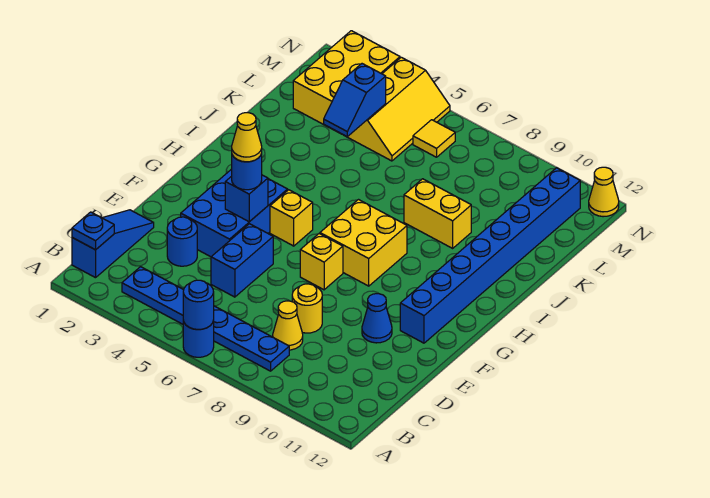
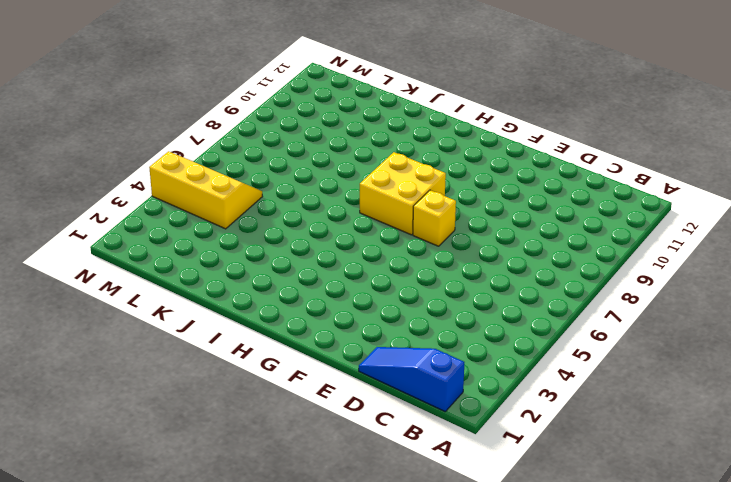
none -> blue 1x1 round brick [183,320,214,357]
none -> blue 1x6 plate [122,267,289,371]
none -> yellow 1x1 cone [273,301,303,350]

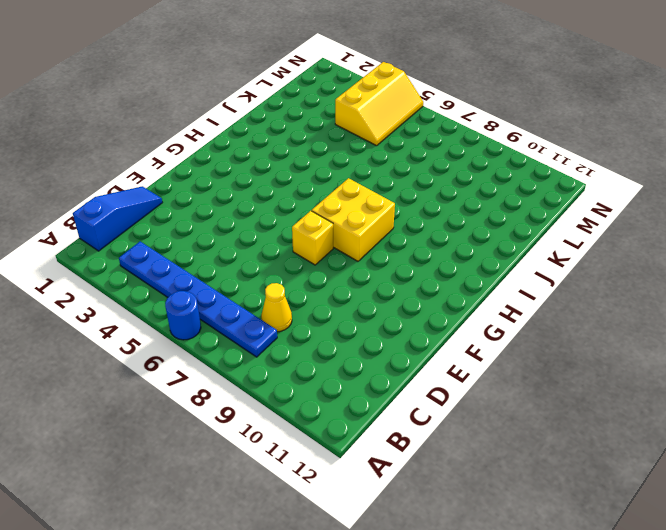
none -> blue 1x1 round brick [167,217,197,266]
none -> blue 1x2 brick [211,224,273,297]
none -> yellow 1x1 round brick [292,284,322,333]

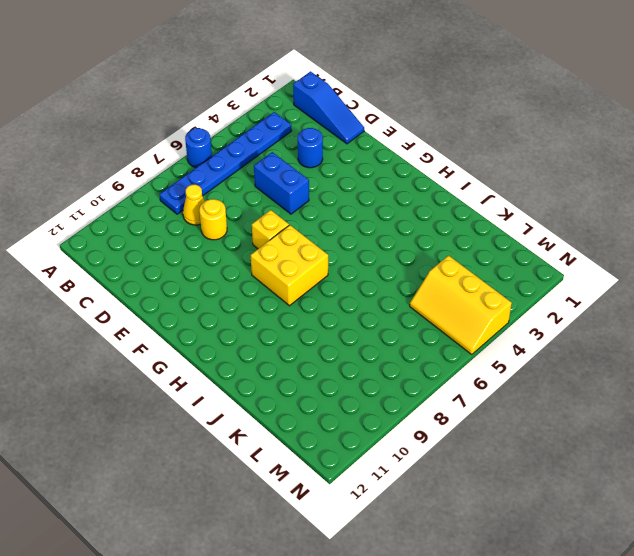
none -> blue 2x3 brick [181,169,288,257]
none -> blue 1x1 cone [362,294,392,343]
none -> blue 1x8 brick [400,168,580,343]

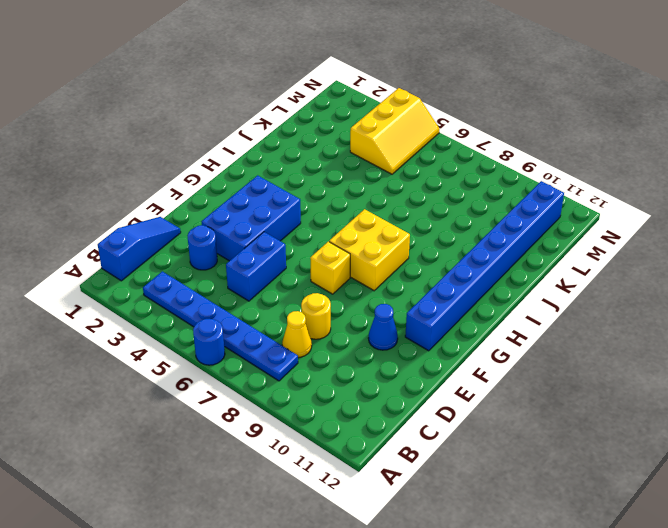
none -> yellow 1x1 brick [270,190,313,246]
none -> yellow 1x2 brick [404,179,471,248]
none -> yellow 2x3 brick [293,31,400,133]

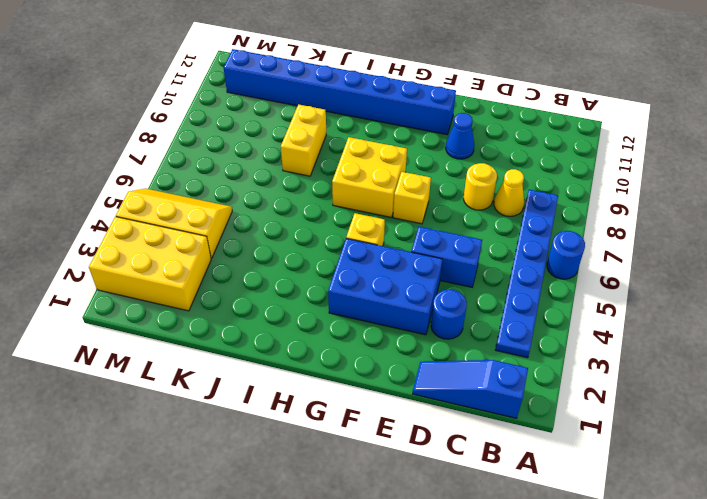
none -> yellow 1x1 tile [413,120,455,157]
none -> yellow 1x1 cone [589,167,619,217]
none -> blue 1x1 round brick [183,280,214,330]

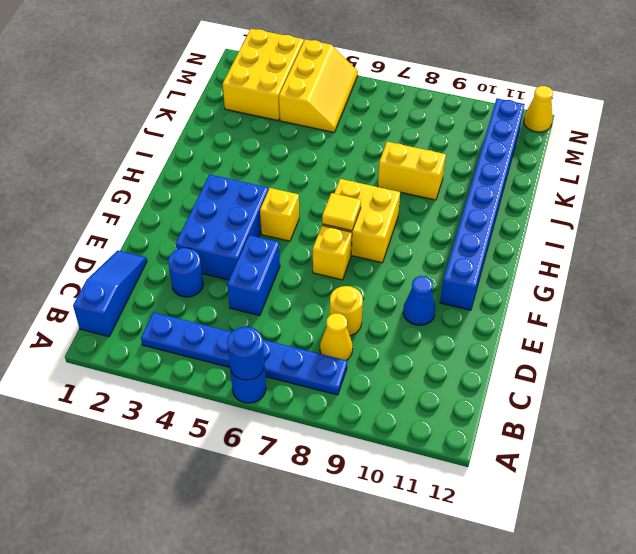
yellow 1x1 tile [322,193,361,231] -> yellow 1x1 tile moved to [413,120,455,157]
none -> blue 1x1 plate [72,212,114,250]
none -> blue 1x1 brick [225,175,268,222]
none -> blue 1x2 slope [324,64,386,136]

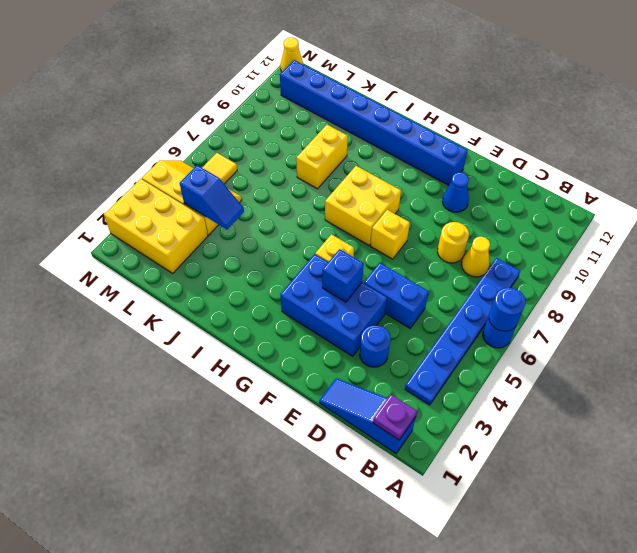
purple 1x1 plate [373,394,417,440] -> blue 1x1 plate [72,212,114,250]
none -> blue 1x1 round brick [232,153,262,190]
none -> yellow 1x1 cone [232,113,262,162]

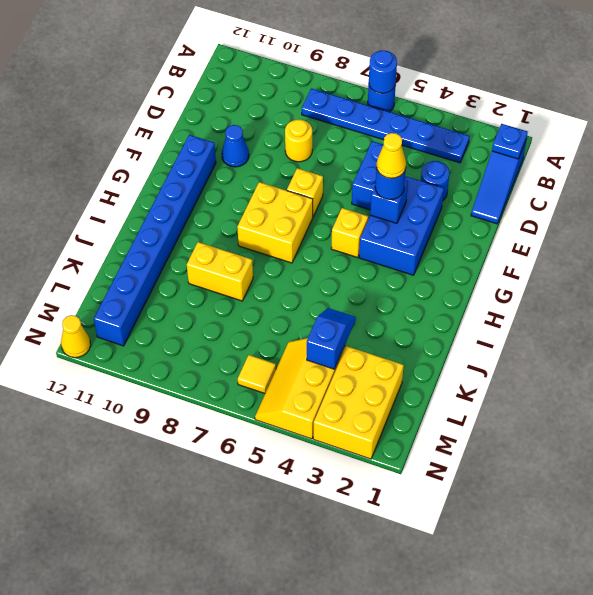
none -> yellow 1x1 cone [273,301,303,350]

